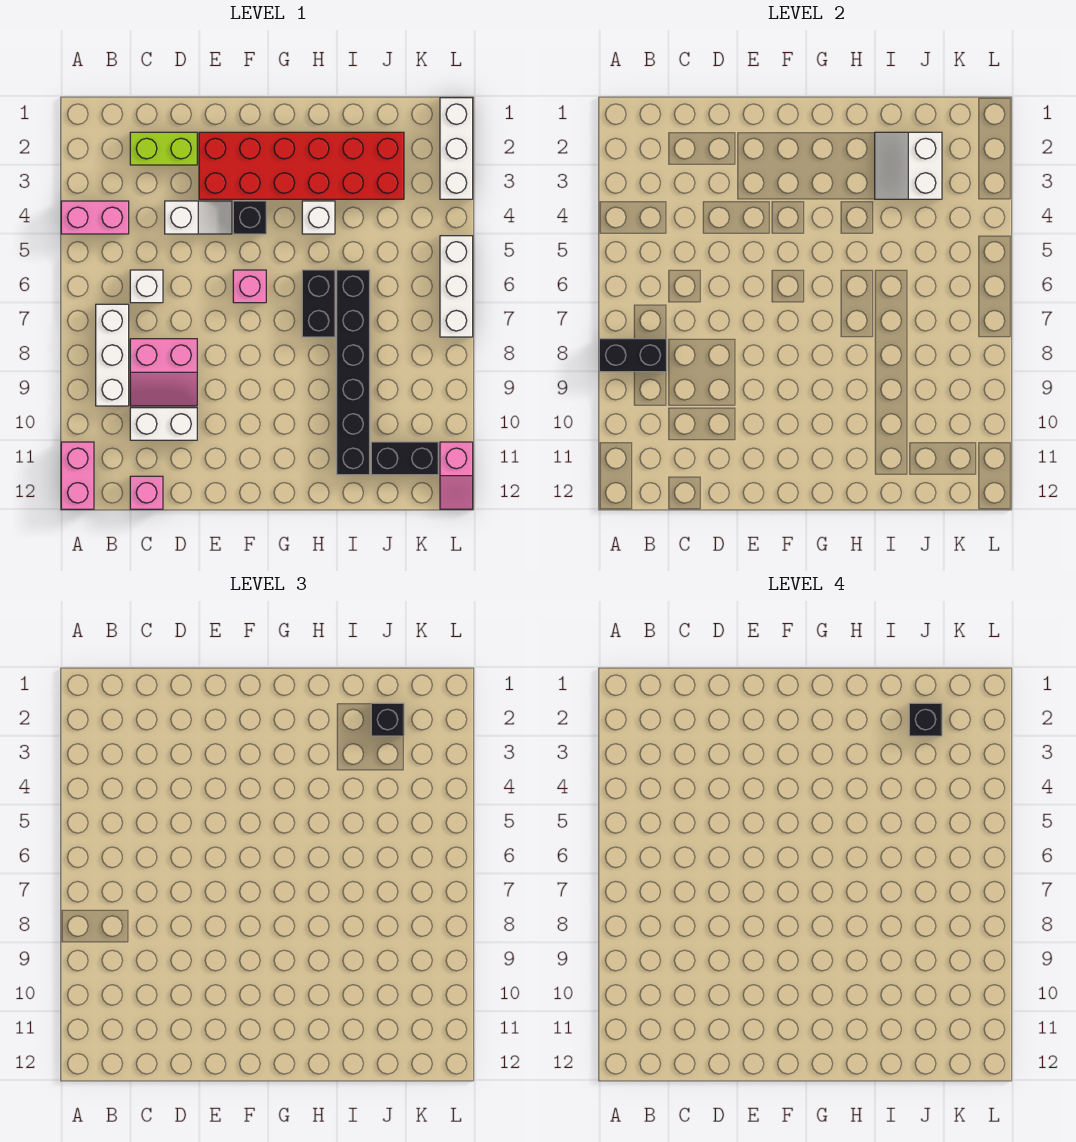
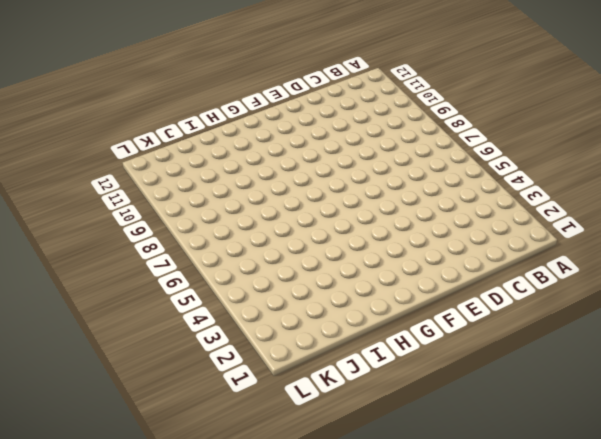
none -> pink 1x2 brick [61,201,129,234]
none -> pink 1x2 brick [61,442,94,509]
none -> white 1x3 brick [96,304,129,406]

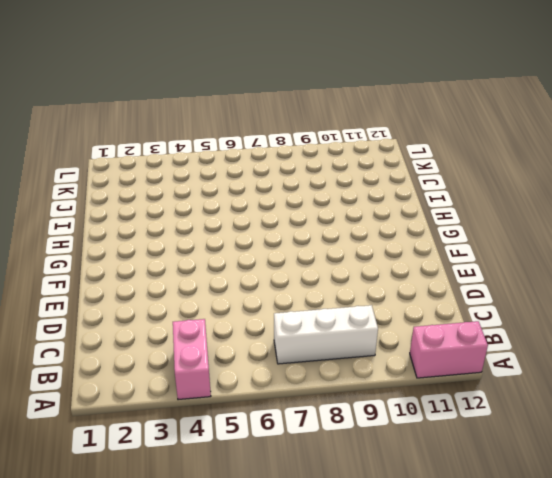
none -> lime 1x2 brick [130,132,197,165]
none -> white 1x1 brick [130,270,163,303]
none -> pink 2x2 slope [130,339,197,406]

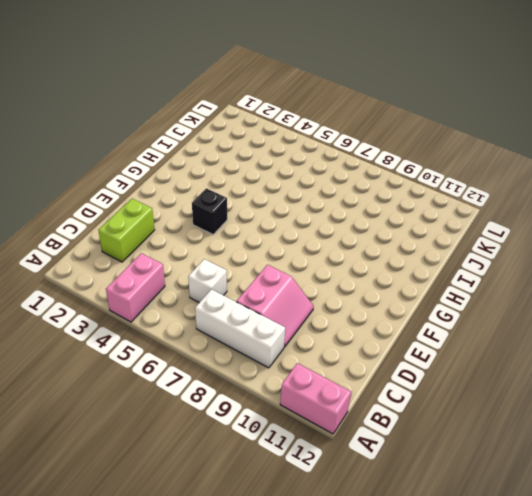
none -> white 1x2 brick [130,408,197,440]
none -> pink 1x1 brick [130,476,163,509]
none -> white 1x2 slope [165,201,232,234]

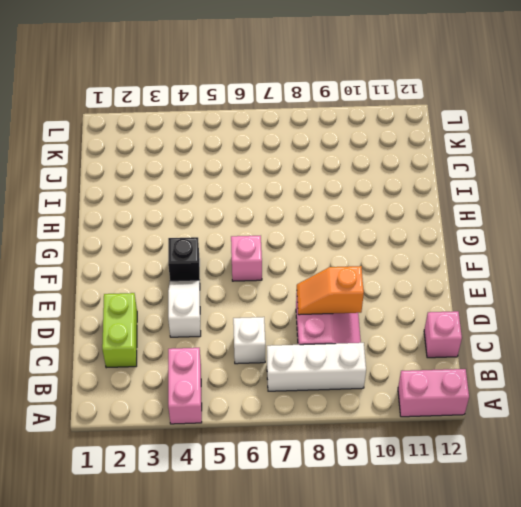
orange 1x2 slope [297,266,364,315] -> none
none -> white 1x2 brick [130,408,197,440]
none -> red 2x6 brick [199,132,404,199]
none -> white 1x1 brick [302,201,335,234]

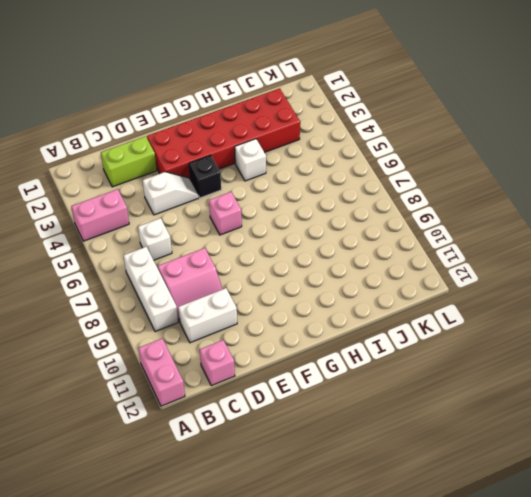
none -> black 1x2 brick [302,270,335,337]
none -> black 1x6 brick [337,270,370,475]
none -> black 1x2 brick [371,442,438,475]

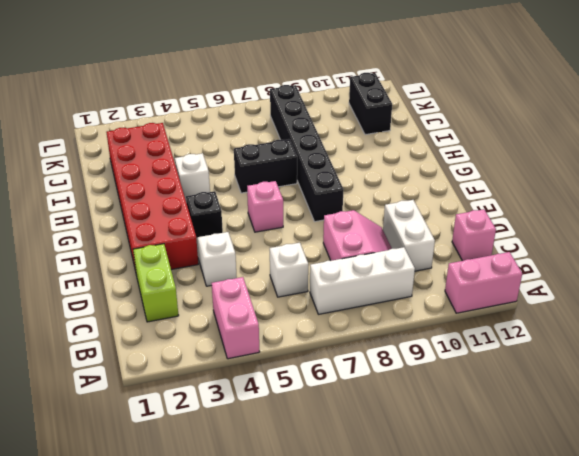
black 1x6 brick [270,85,344,222] -> black 1x6 brick turned to [337,270,370,475]
none -> white 1x3 brick [440,98,473,199]
none -> white 1x3 brick [440,236,473,337]
none -> pink 1x2 slope [440,442,473,509]

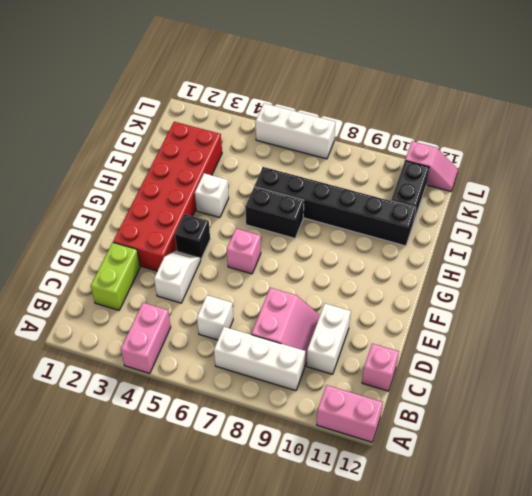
none -> white 1x3 brick [440,98,473,199]
none -> black 1x2 brick [599,339,667,372]
none -> white 2x2 slope [875,132,942,199]

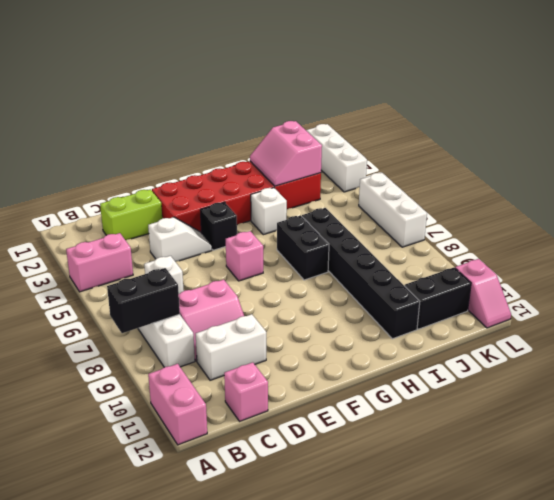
pink 2x2 slope [250,121,322,186] -> white 2x2 slope [875,132,942,199]
none -> black 1x1 brick [371,703,404,736]
none -> black 1x1 brick [909,703,942,736]

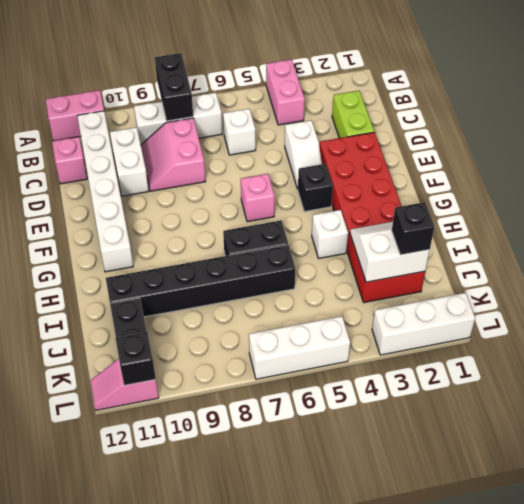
white 1x6 brick [77,111,133,272] -> none
black 1x1 brick [116,332,156,385] -> black 1x1 brick moved to [909,703,942,736]

